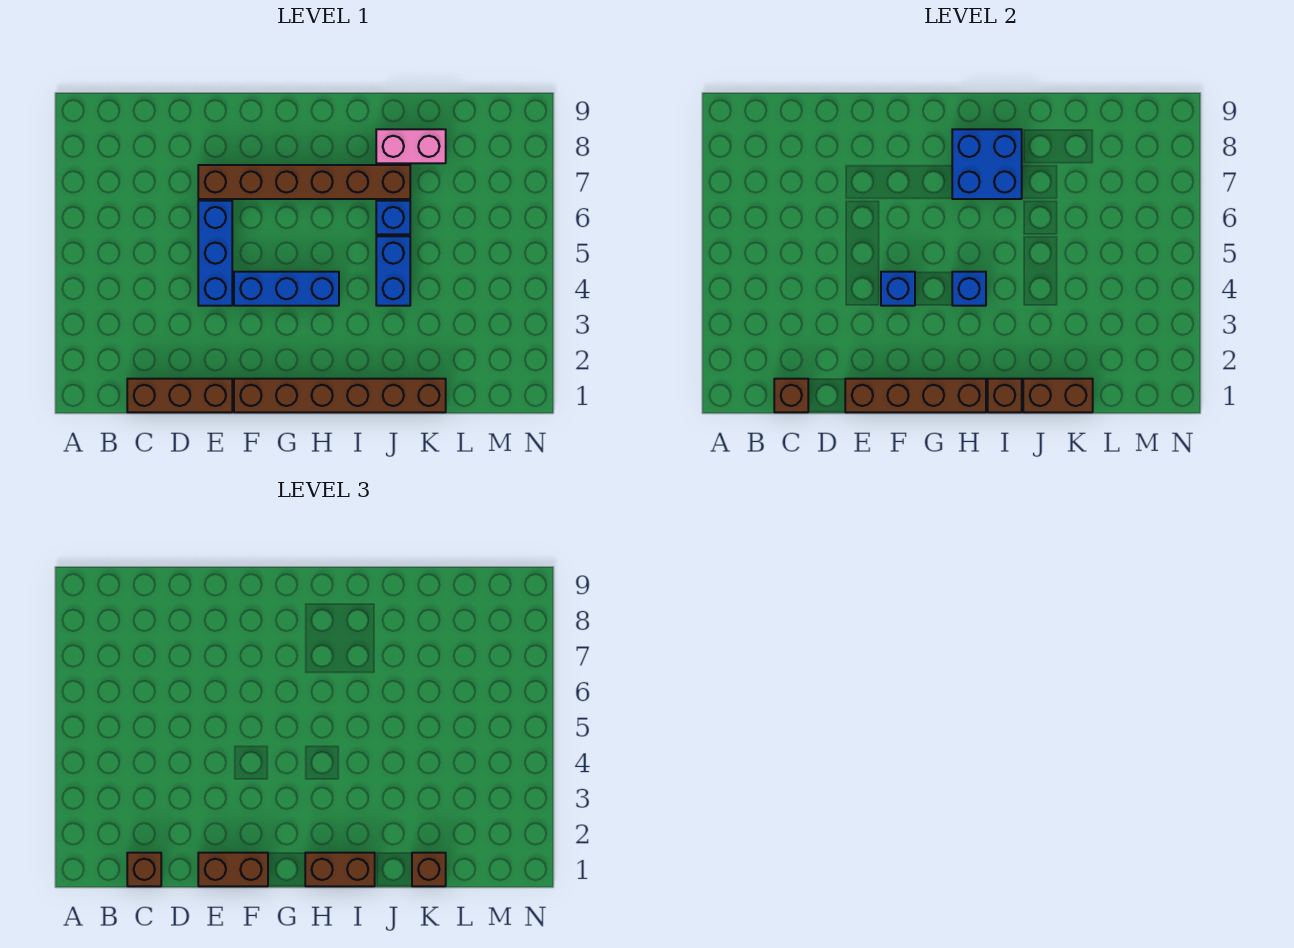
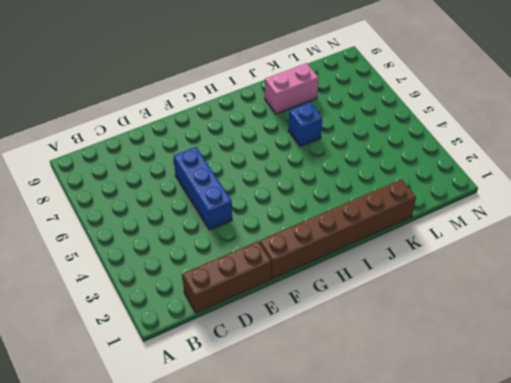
none -> brown 1x6 brick [198,165,410,199]
none -> blue 1x3 brick [234,272,339,306]
none -> blue 1x2 brick [376,236,410,306]

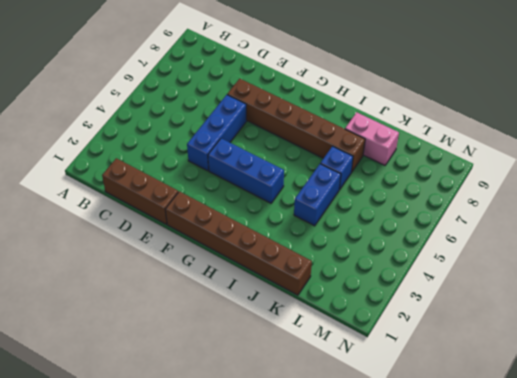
none -> brown 1x1 brick [774,379,808,412]
none -> brown 1x4 brick [845,379,986,412]
none -> blue 1x1 brick [881,272,915,306]

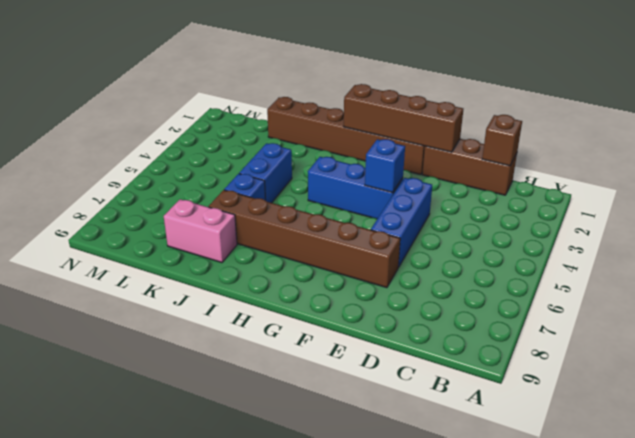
none -> blue 1x1 brick [952,272,986,306]
none -> blue 2x2 brick [952,129,1022,199]
none -> brown 1x1 brick [988,379,1022,412]

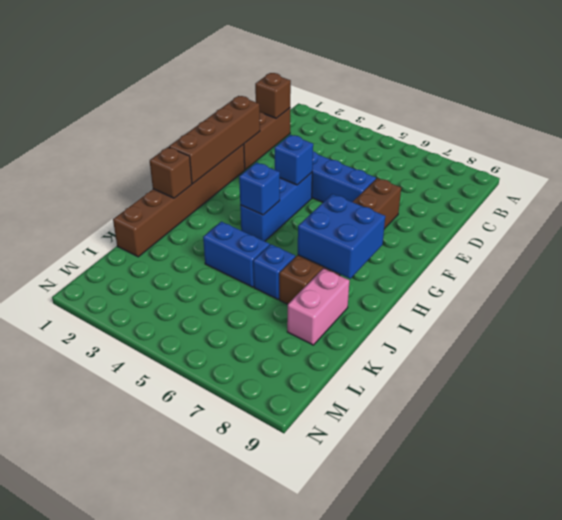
none -> brown 1x2 brick [1023,379,1093,412]
none -> brown 1x1 brick [127,853,161,886]
none -> brown 1x2 brick [198,853,268,886]

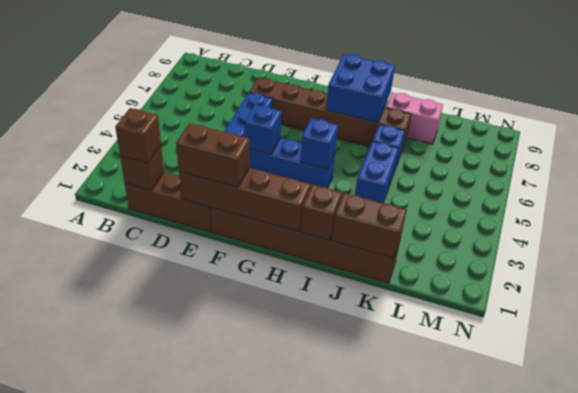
none -> brown 1x2 brick [305,853,375,886]
none -> brown 1x1 brick [412,853,446,886]

